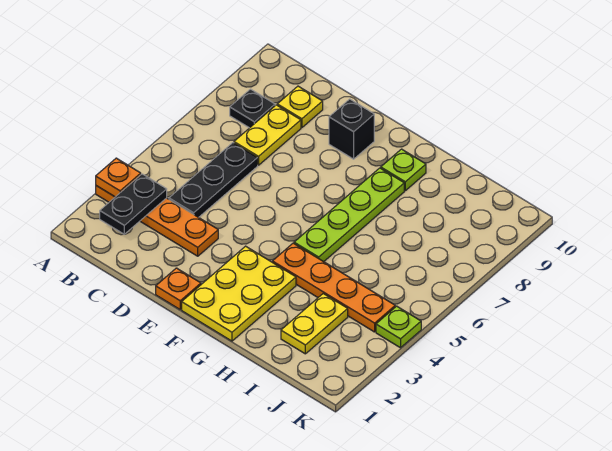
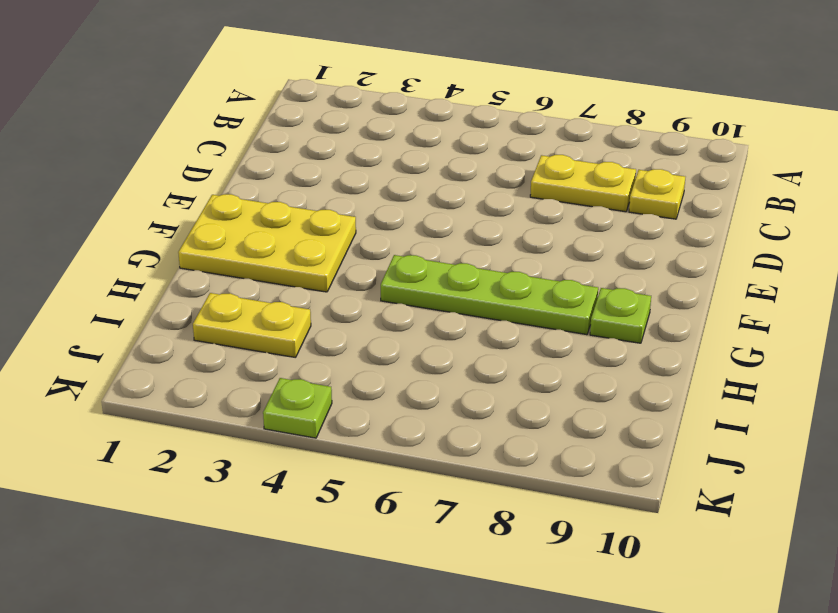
none -> orange 1x4 plate [96,186,218,256]
none -> black 1x1 plate [230,89,275,128]
none -> black 1x3 plate [169,143,258,217]

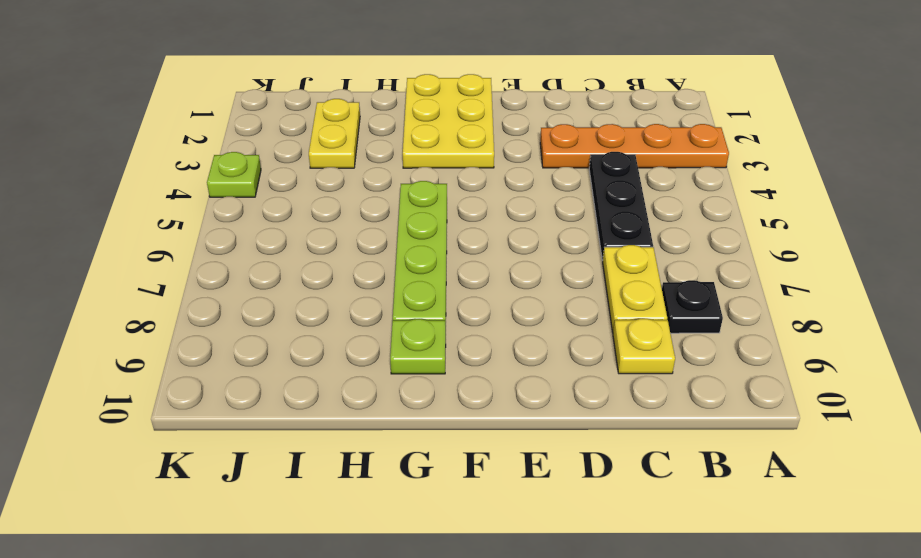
none -> orange 1x1 plate [156,268,201,309]
none -> black 1x1 brick [329,99,374,159]
none -> orange 1x4 plate [272,243,395,332]

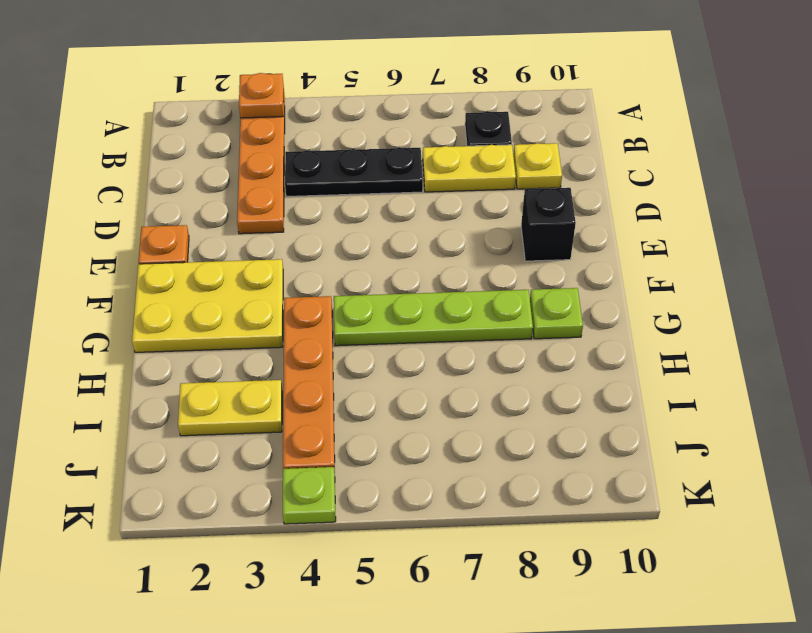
none -> black 1x2 plate [100,174,167,234]

